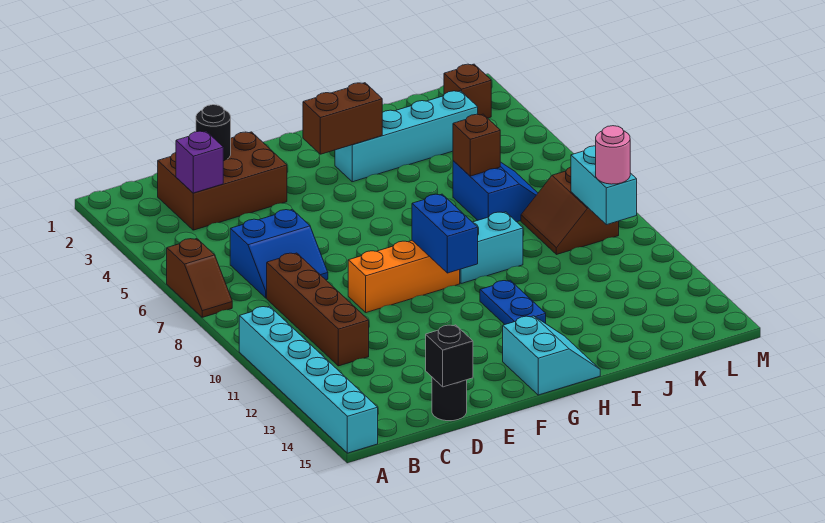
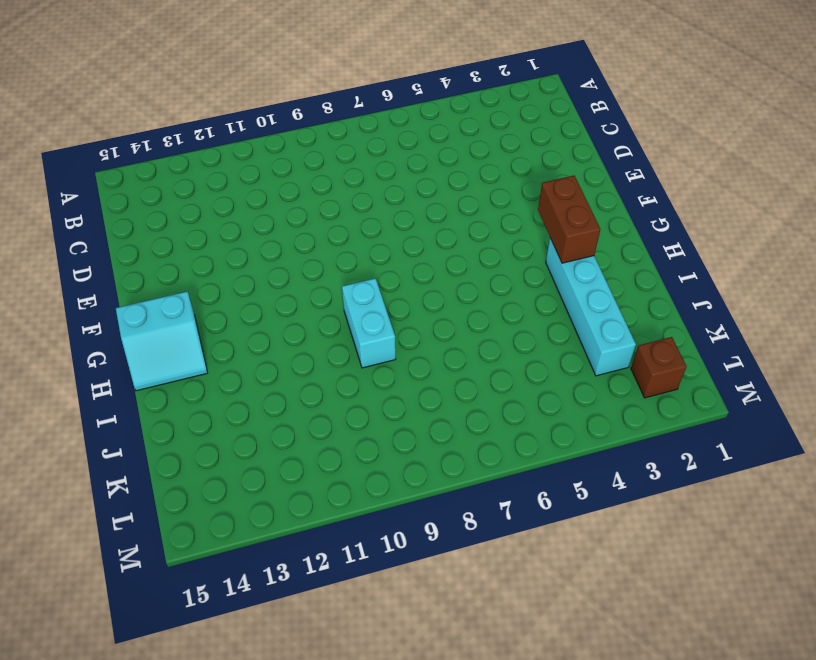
none -> brown 1x2 slope [167,239,232,317]
none -> cyan 1x6 brick [239,306,378,453]
none -> brown 2x3 brick [158,132,287,230]

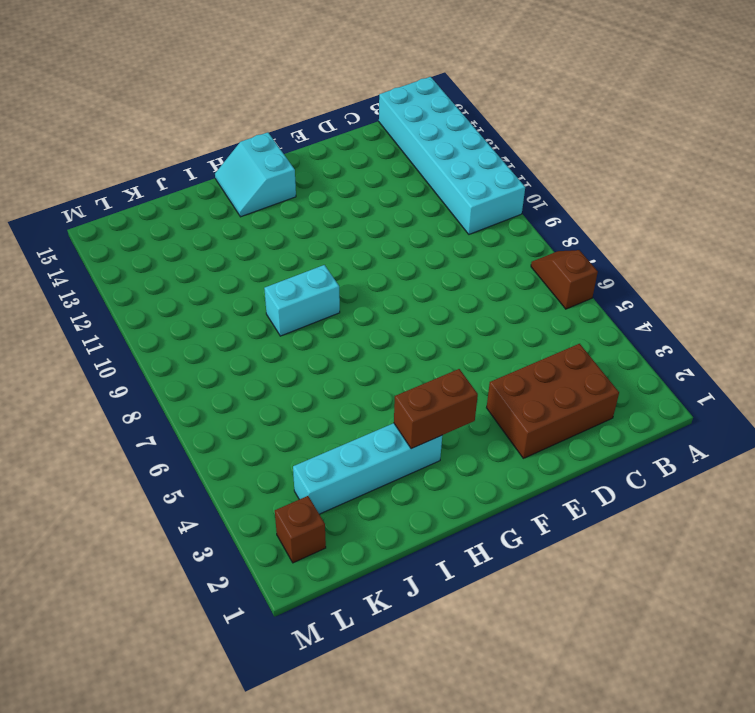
cyan 2x6 brick [379,77,525,234] -> cyan 1x6 brick [239,306,378,453]
none -> blue 2x2 slope [230,209,328,298]
none -> brown 1x4 brick [267,253,369,366]
none -> black 1x1 round brick [432,377,467,421]

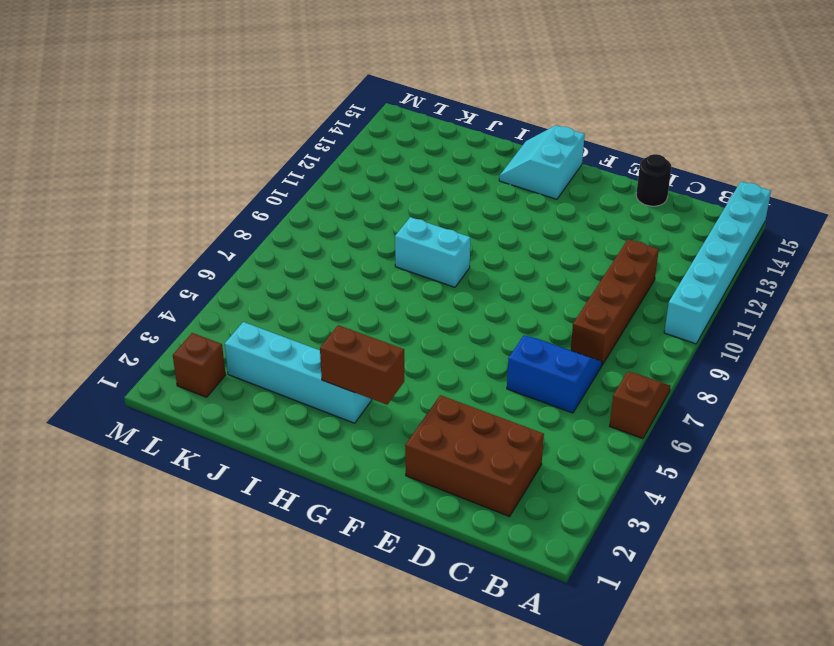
none -> orange 1x3 brick [348,241,460,313]
none -> blue 1x2 plate [480,280,546,324]
none -> blue 2x2 slope [453,161,538,222]

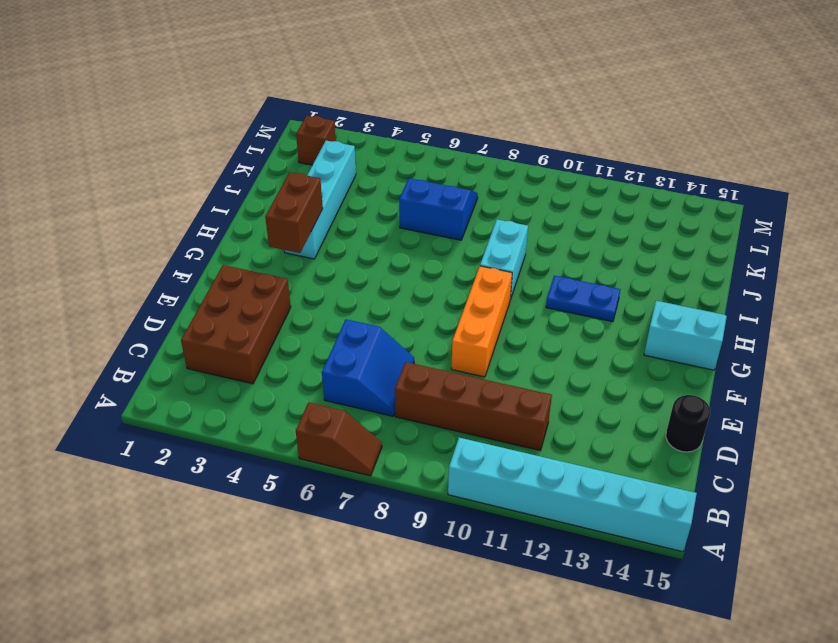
none -> brown 2x2 slope [521,167,619,255]
none -> purple 1x1 brick [176,131,223,193]
none -> black 1x1 round brick [196,105,231,161]

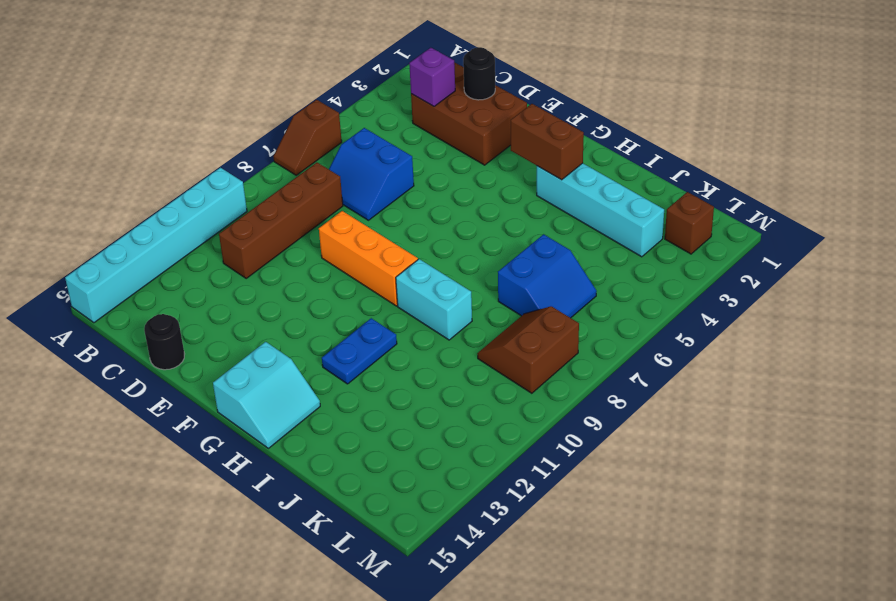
none -> black 1x1 brick [426,325,473,387]
none -> blue 1x2 brick [412,194,478,273]
none -> brown 1x1 brick [453,114,500,176]

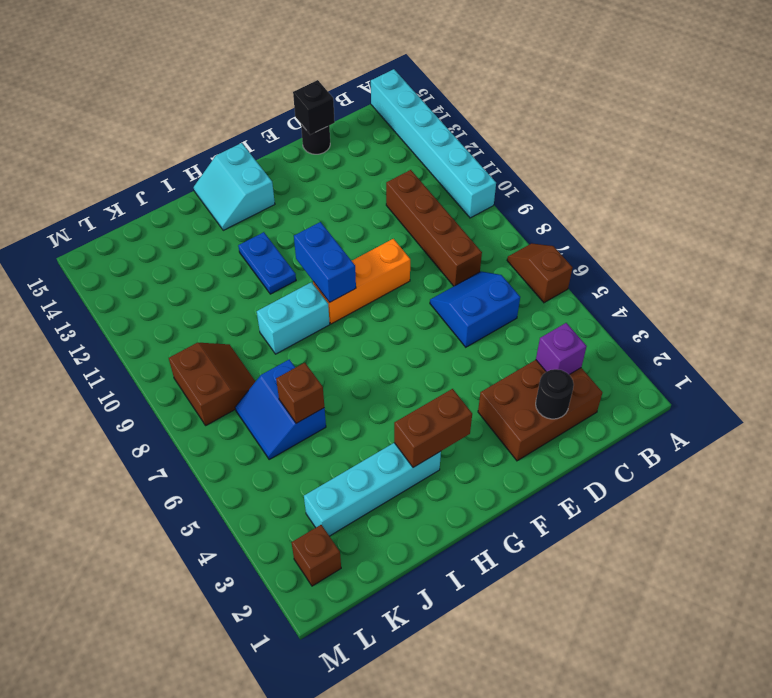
none -> cyan 1x2 brick [571,146,637,225]
none -> pink 1x1 round brick [596,126,630,184]

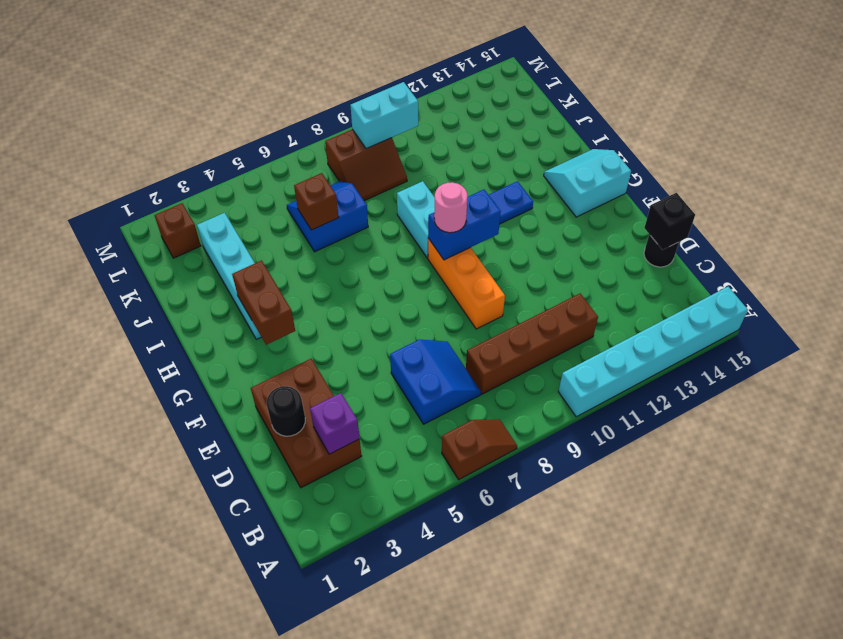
pink 1x1 round brick [434,182,467,233] -> pink 1x1 round brick moved to [596,126,630,184]

